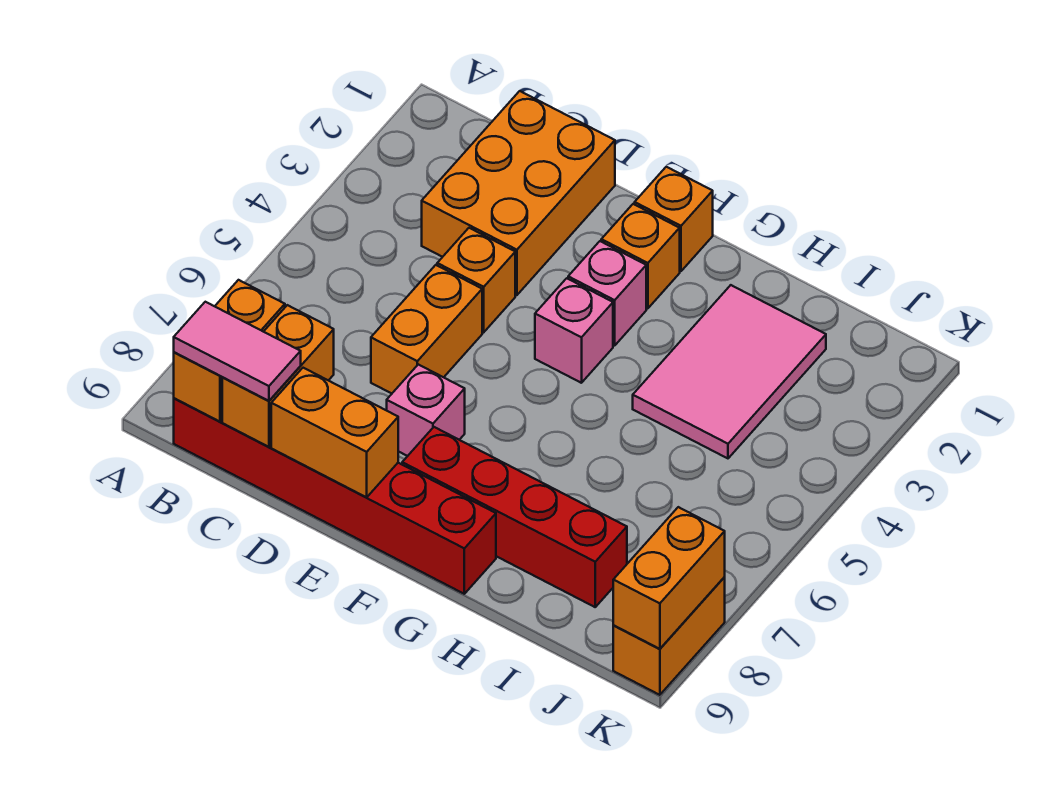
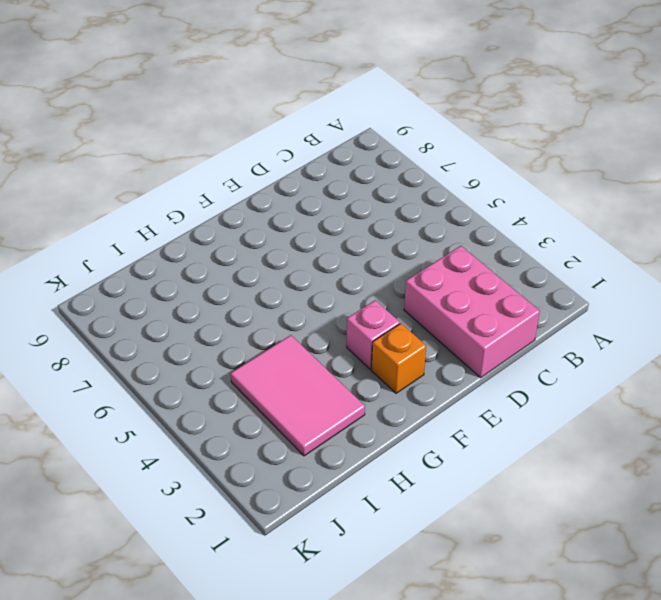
pink 2x3 brick [404,246,540,378] -> orange 2x3 brick [422,91,615,295]
none -> red 1x6 brick [174,398,496,594]
none -> orange 1x1 brick [437,228,515,332]
none -> orange 1x2 brick [371,265,482,393]

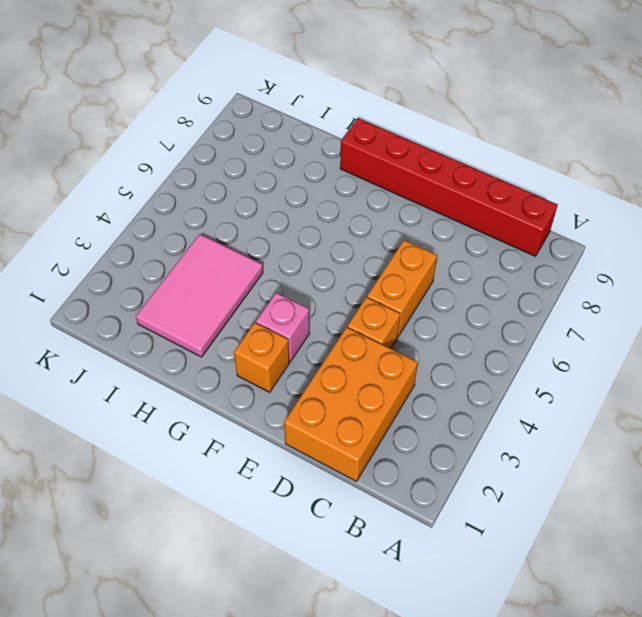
none -> pink 1x1 brick [387,364,465,456]
none -> orange 1x1 brick [635,167,713,271]
none -> pink 1x1 brick [535,278,613,383]

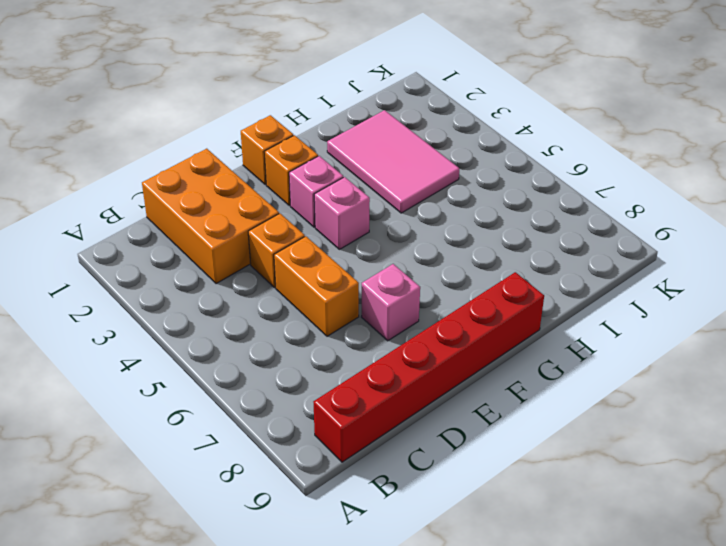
none -> red 1x4 brick [402,427,627,607]
none -> orange 1x2 brick [613,577,725,695]
none -> orange 1x2 brick [174,280,285,422]

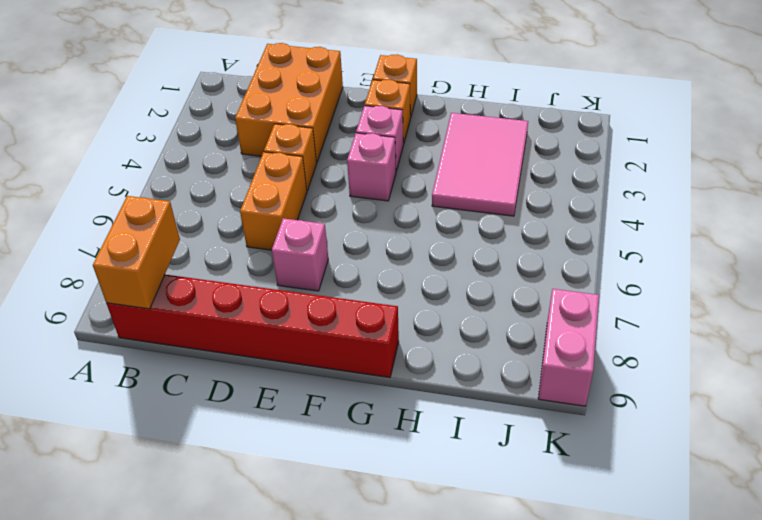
pink 1x2 brick [538,289,599,406] -> orange 1x2 brick [613,577,725,695]
none -> red 1x4 brick [402,427,627,607]
none -> orange 1x2 brick [222,305,334,447]
none -> orange 1x2 brick [271,368,398,498]

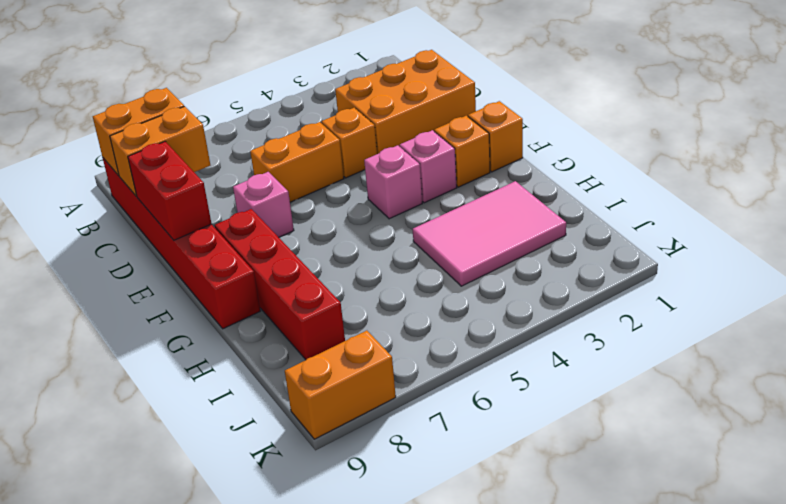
red 1x2 brick [128,141,211,240] -> orange 1x2 brick [271,368,398,498]
none -> orange 1x2 brick [613,507,725,649]
none -> pink 1x2 tile [174,302,301,401]

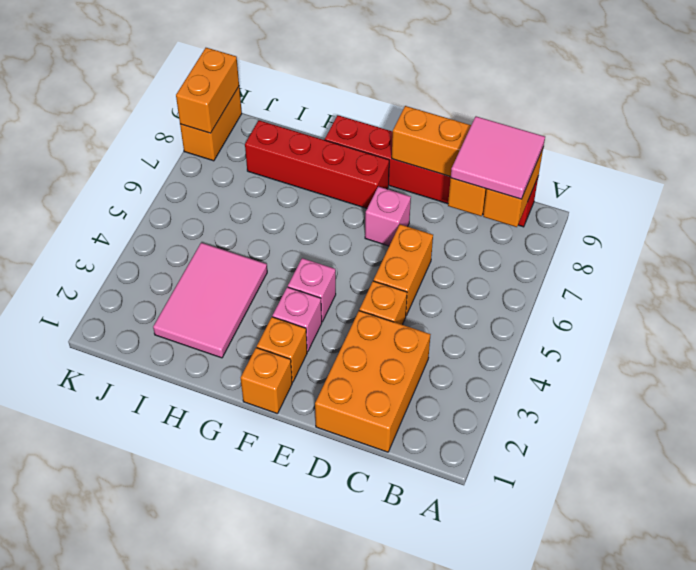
pink 2x2 tile [451,116,545,199] -> pink 1x2 tile [174,302,301,401]

